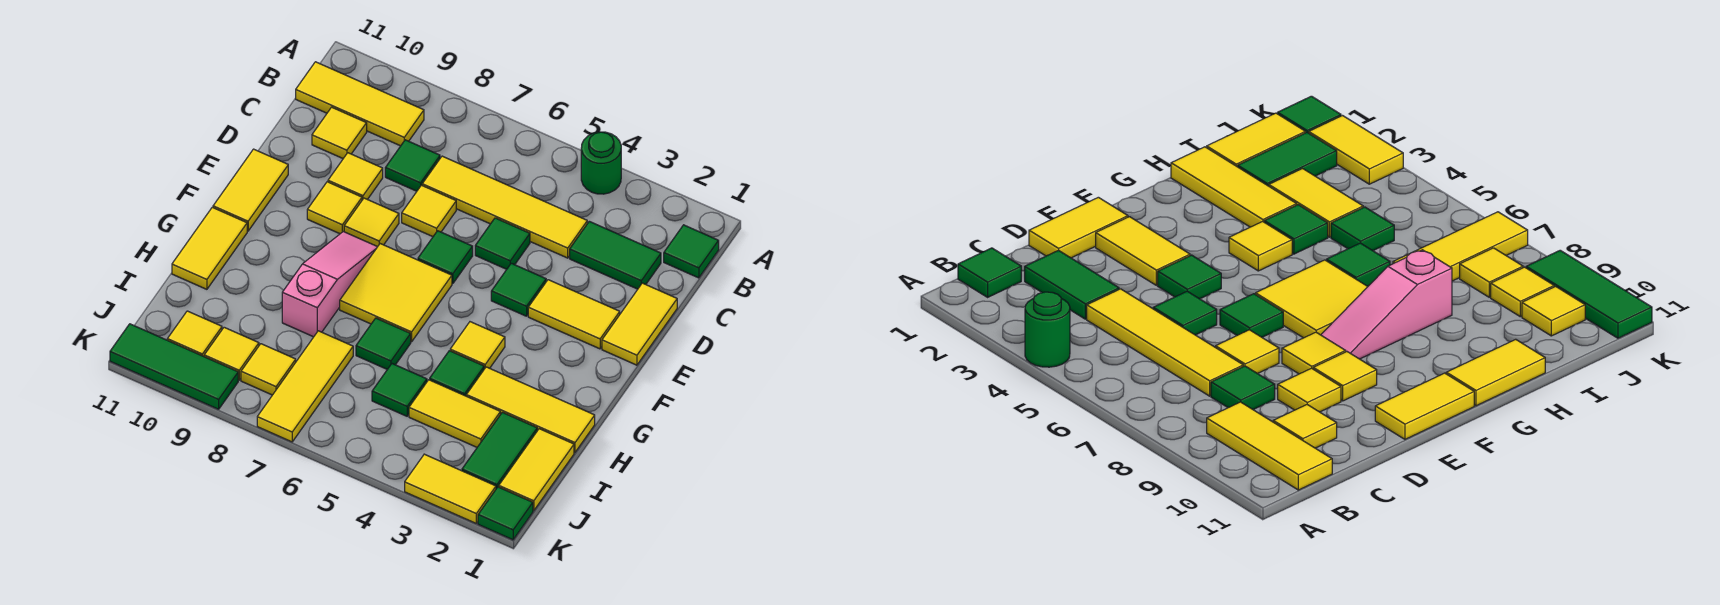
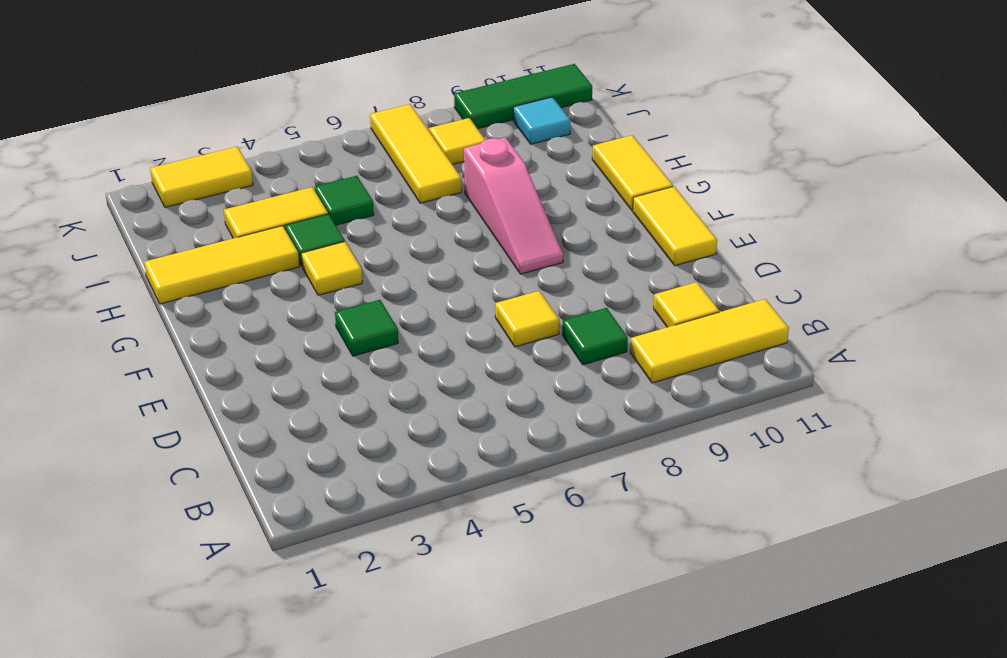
cyan 1x1 tile [513,97,571,144] -> yellow 1x1 tile [167,311,222,356]
none -> green 1x1 round brick [581,132,621,194]
none -> green 1x1 tile [664,225,719,278]
none -> green 1x2 tile [570,221,661,289]
none -> yellow 1x4 tile [422,156,587,258]

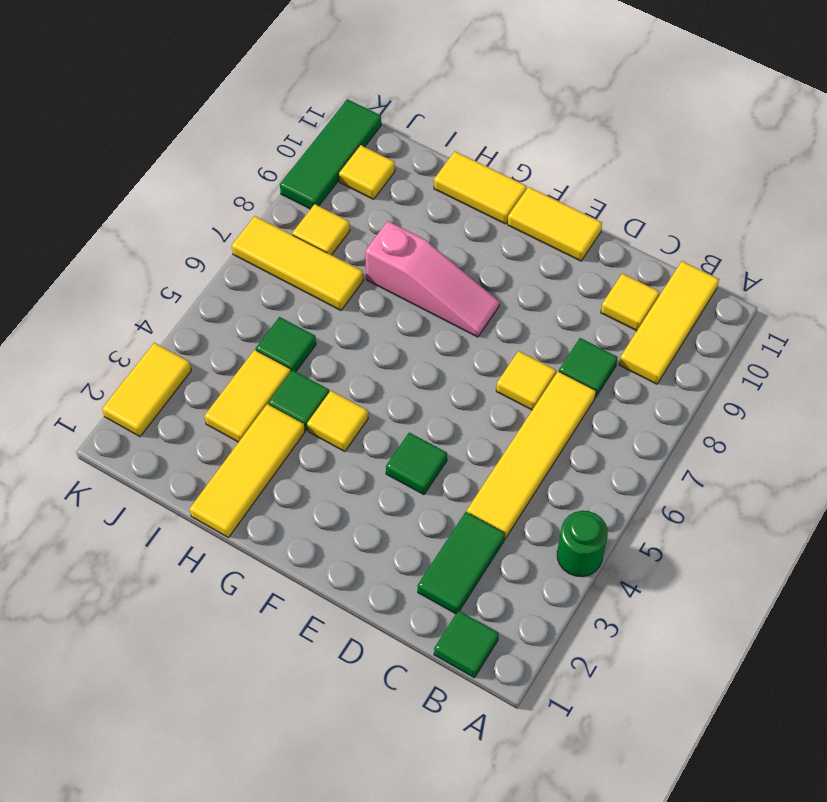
none -> yellow 1x2 tile [602,283,677,365]
none -> green 1x1 tile [475,218,530,269]
none -> yellow 1x1 tile [328,153,383,200]
none -> yellow 1x2 tile [528,280,620,349]

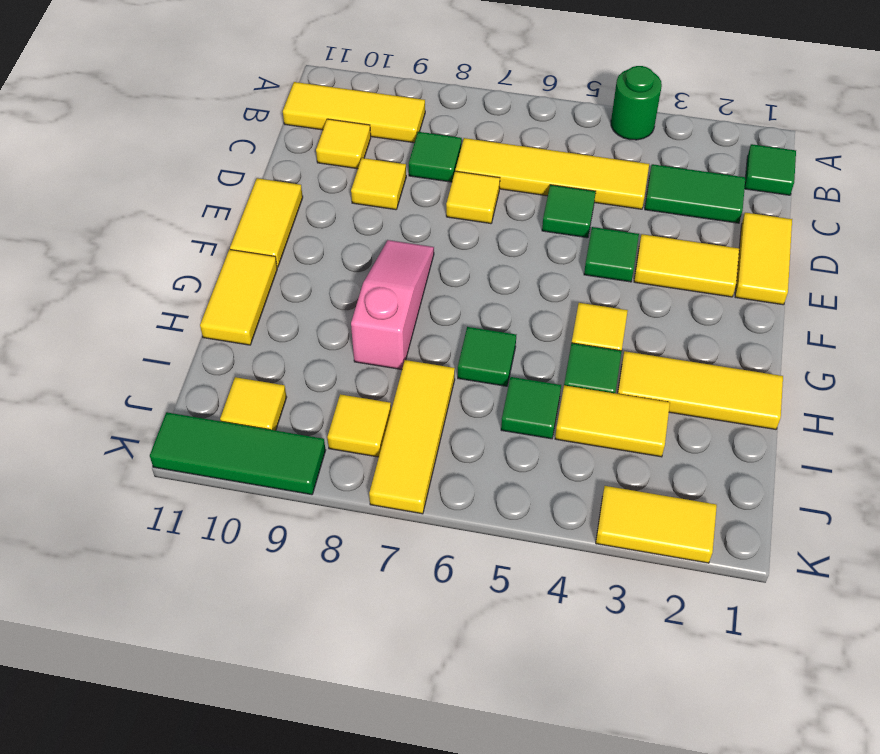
none -> green 1x1 tile [418,231,473,284]
none -> yellow 1x1 tile [344,198,399,247]
none -> yellow 1x1 tile [307,182,362,234]
none -> yellow 2x2 tile [340,244,452,342]

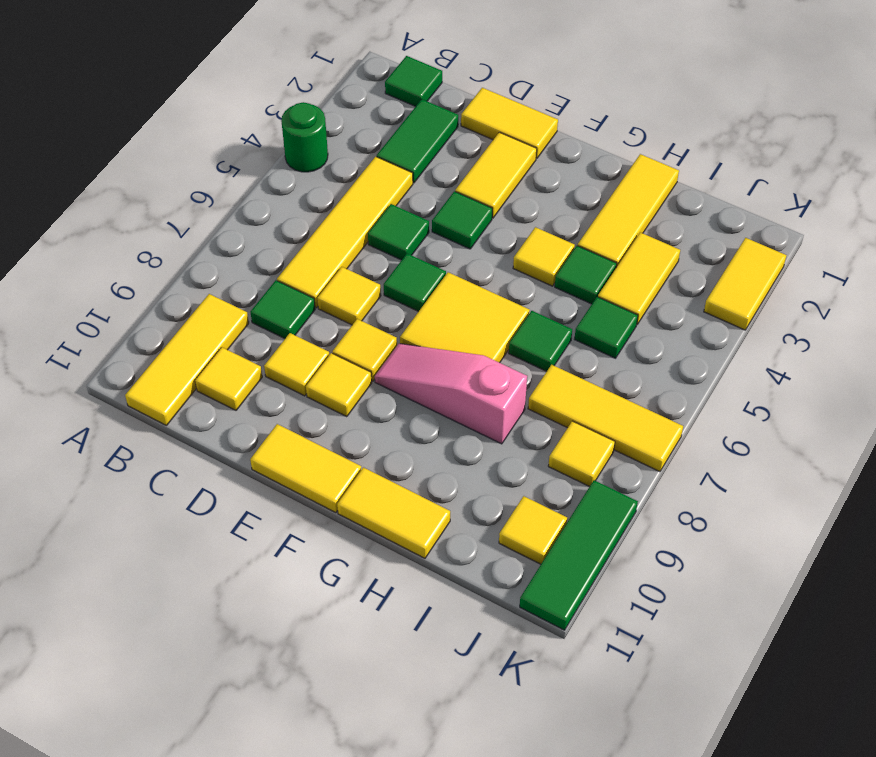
none -> yellow 1x2 tile [499,429,574,511]
none -> green 1x2 tile [462,412,537,489]
none -> yellow 1x1 tile [204,327,259,380]
none -> green 1x1 tile [478,487,533,540]

